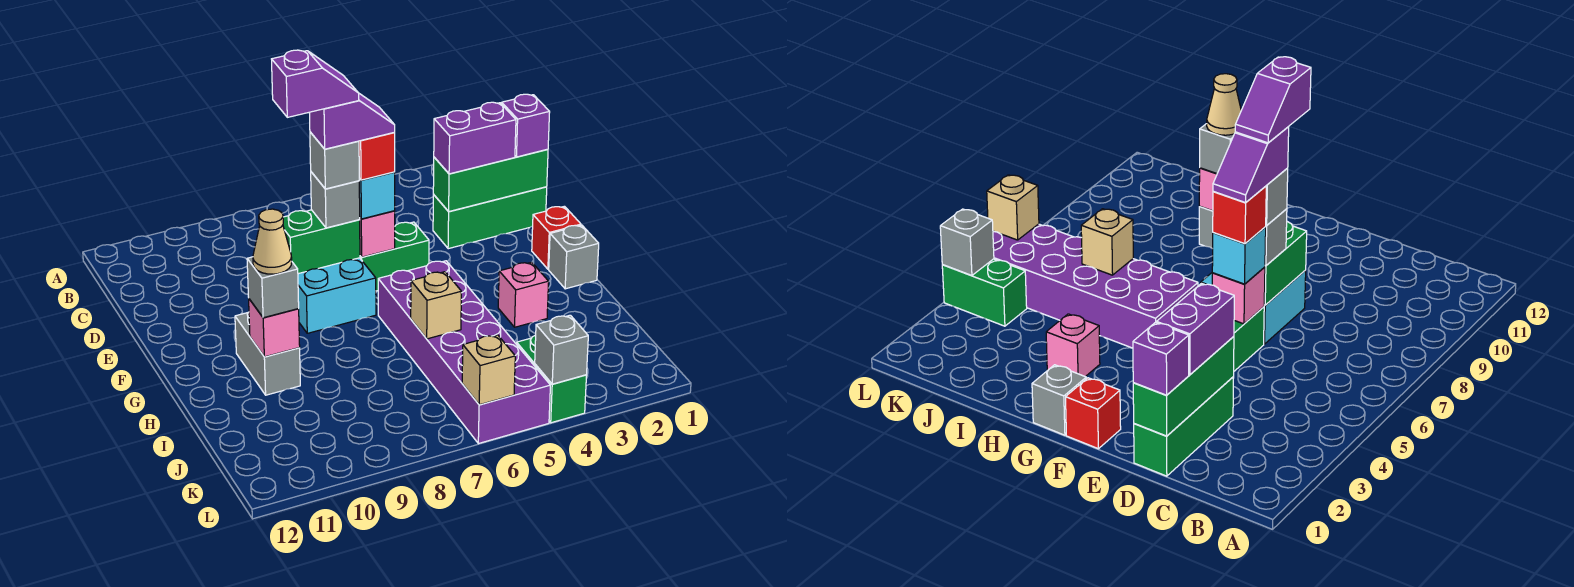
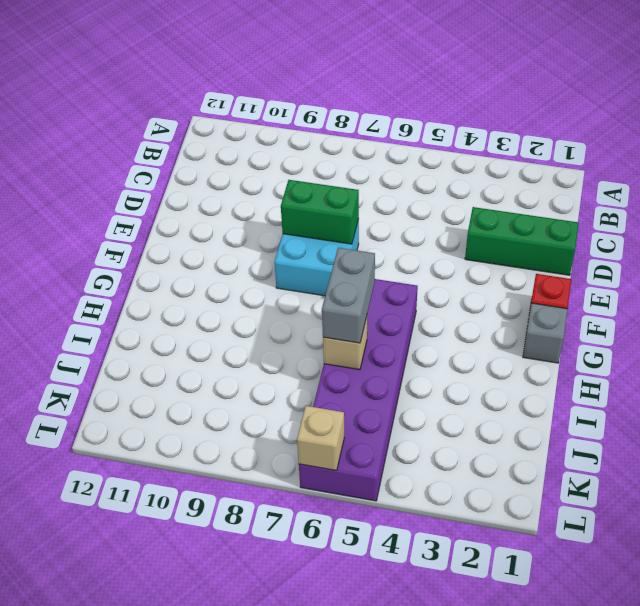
grey 1x2 brick [322,248,375,343] -> grey 1x2 brick moved to [235,312,300,395]
none -> green 1x2 brick [360,222,429,291]
none -> pink 1x1 brick [498,262,549,327]
none -> green 1x2 brick [517,335,587,423]

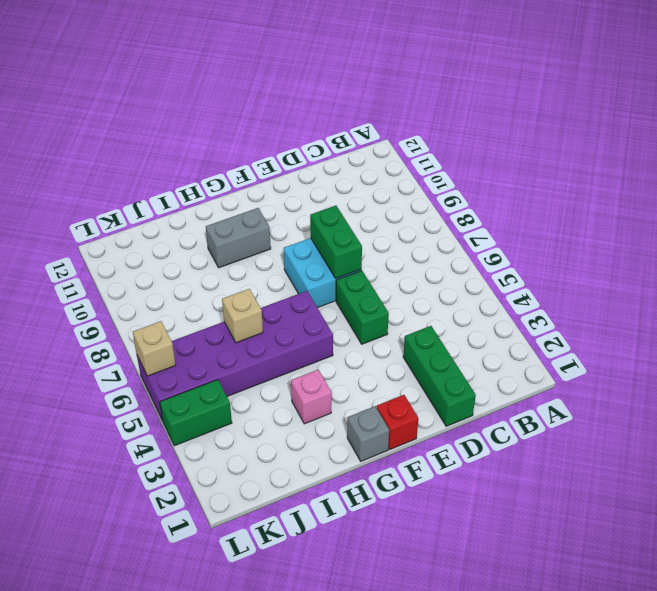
none -> green 1x3 brick [433,149,548,212]
none -> pink 1x1 brick [360,211,395,257]
none -> pink 1x1 brick [249,299,300,357]

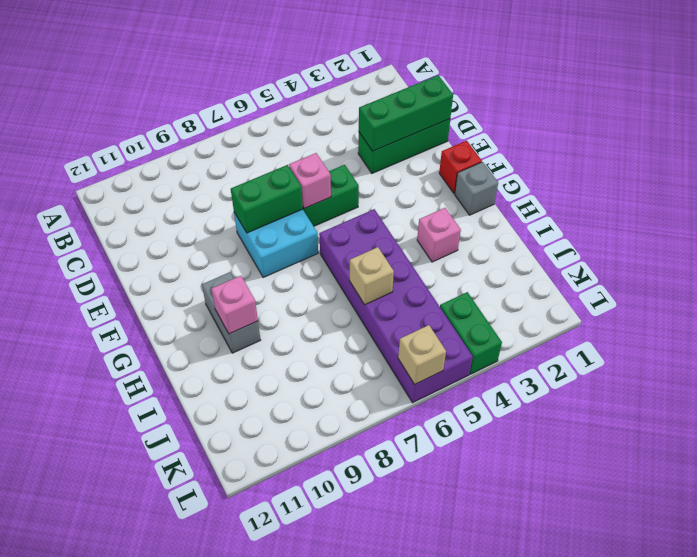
none -> grey 1x1 brick [535,315,588,384]
none -> purple 1x1 brick [502,94,550,157]
none -> purple 1x2 brick [434,102,516,174]

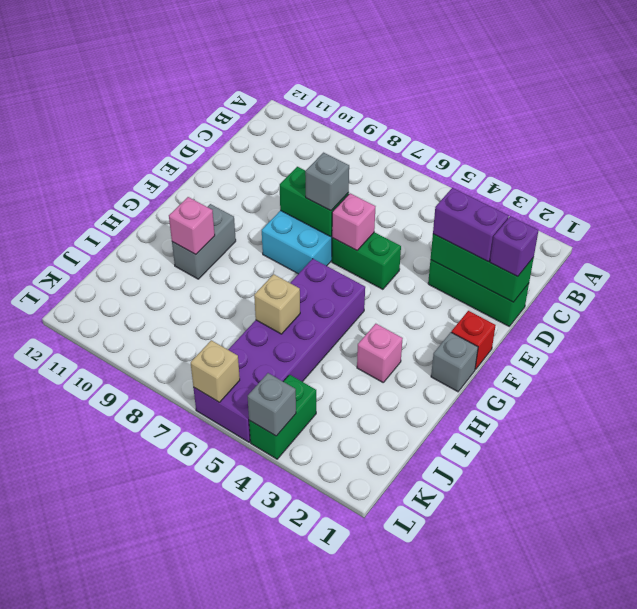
none -> cyan 1x1 brick [359,172,395,219]
none -> grey 1x1 brick [247,257,299,318]
none -> red 1x1 brick [359,133,395,180]

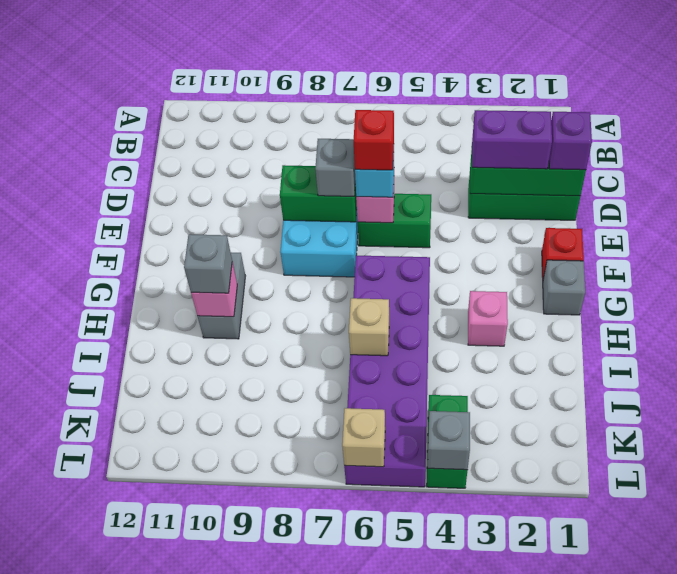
none -> grey 1x1 brick [310,132,359,189]
none -> tan 1x1 cone [253,209,292,274]
none -> purple 1x2 slope [309,94,395,149]

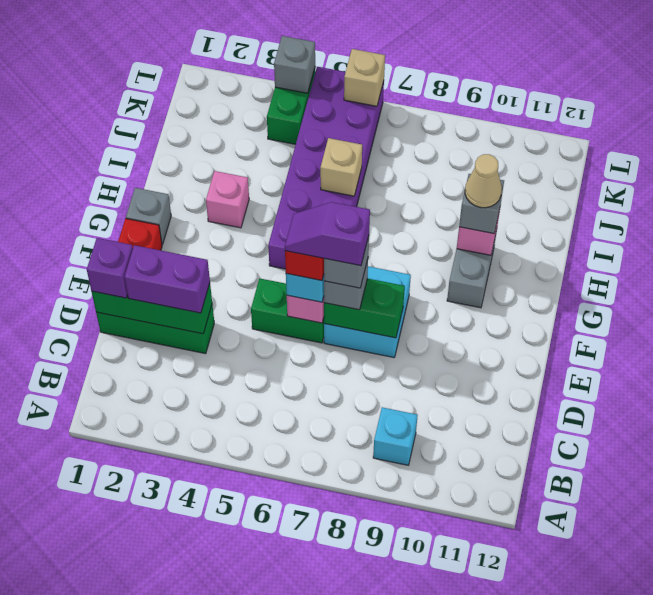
cyan 1x1 brick [373,407,418,465] -> none
none -> purple 1x2 slope [272,50,359,117]

